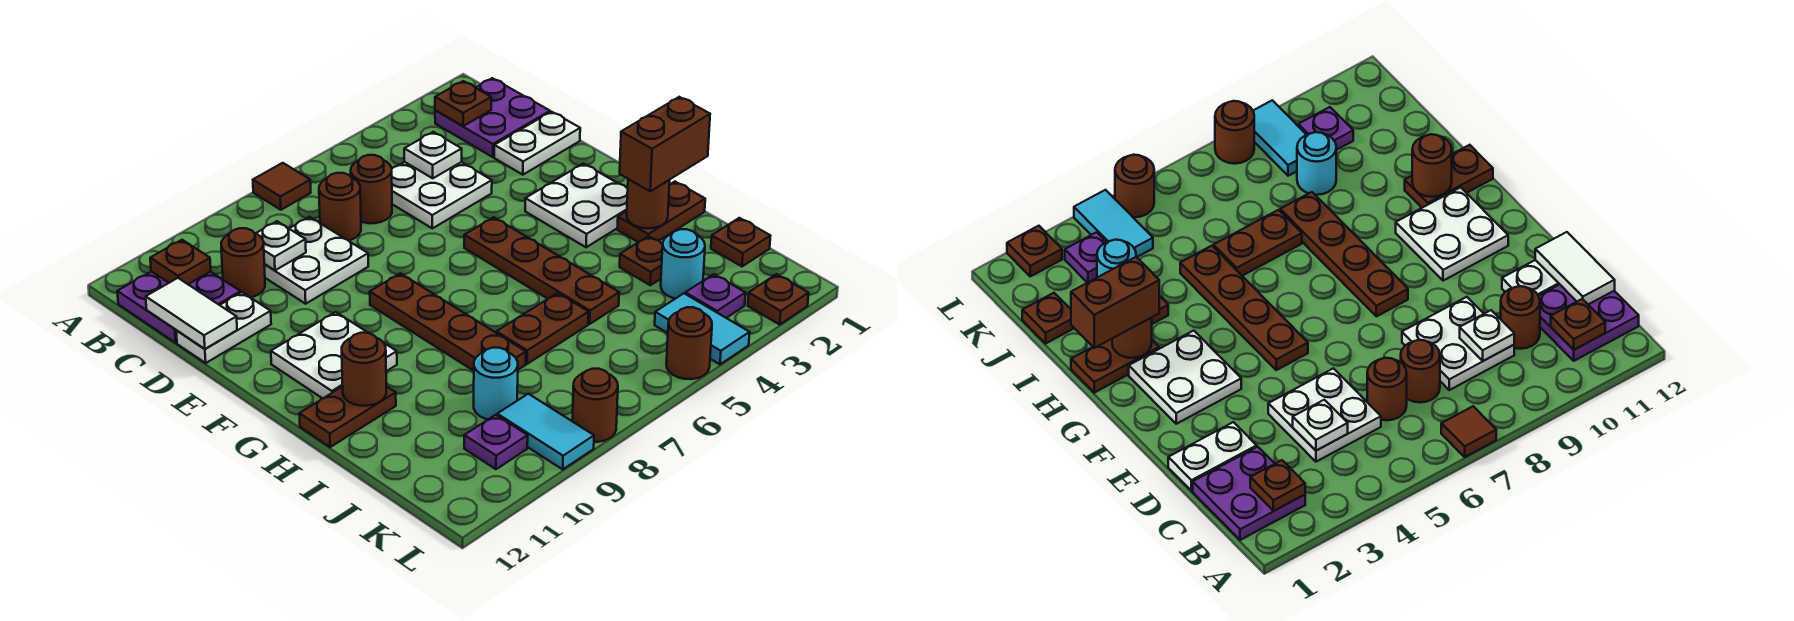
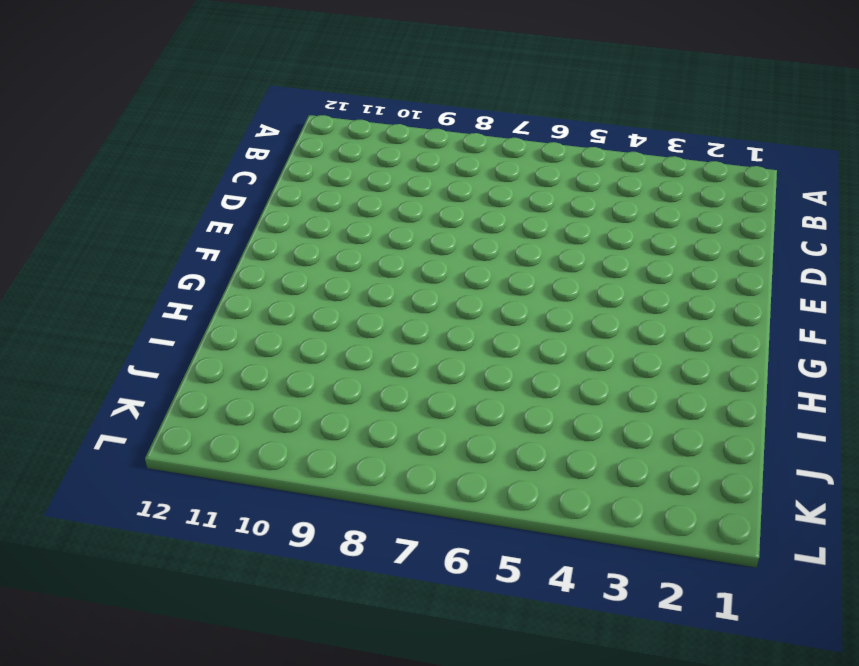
none -> brown 1x1 tile [253,163,311,210]
none -> purple 2x2 plate [435,78,550,157]
none -> purple 2x2 plate [117,271,241,343]
none -> white 2x2 plate [392,162,492,228]

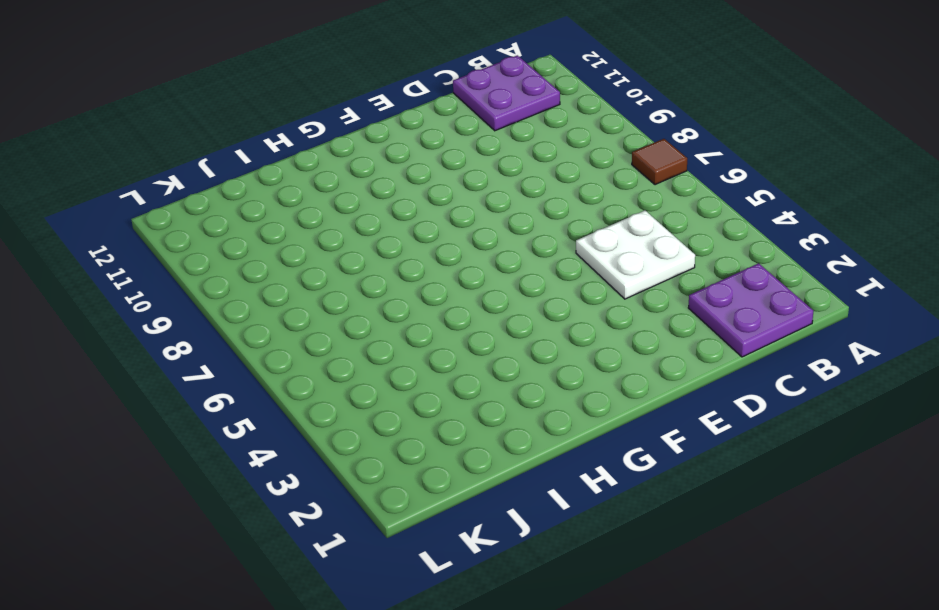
none -> brown 1x1 round brick [351,155,392,223]
none -> brown 1x1 round brick [319,173,361,241]
none -> white 2x2 plate [264,217,368,304]
none -> brown 1x1 round brick [221,228,265,297]

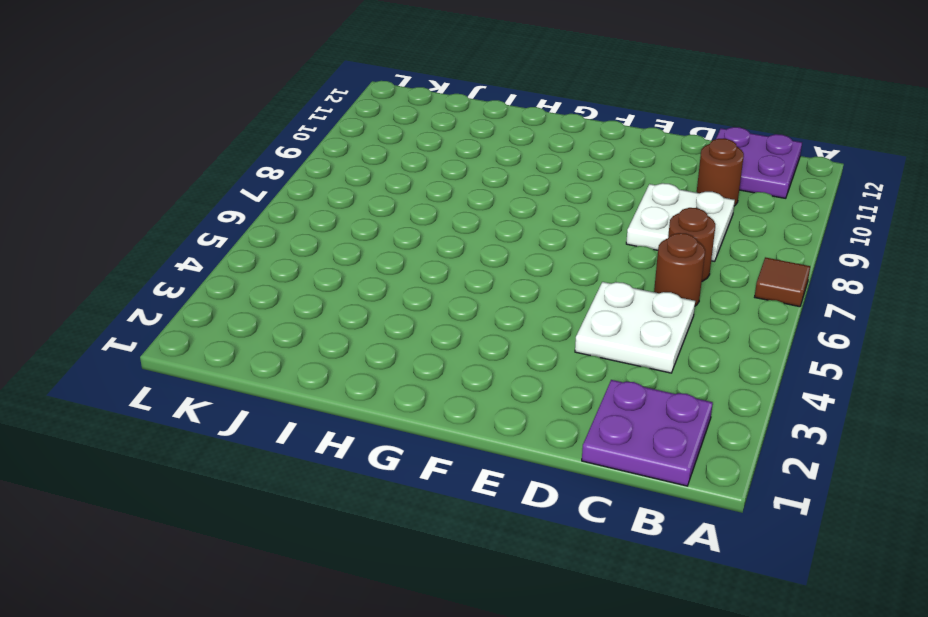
none -> white 1x2 plate [494,112,580,175]
none -> white 1x2 plate [176,292,271,363]
none -> white 2x2 plate [525,164,628,247]
none -> brown 1x4 plate [464,217,619,324]

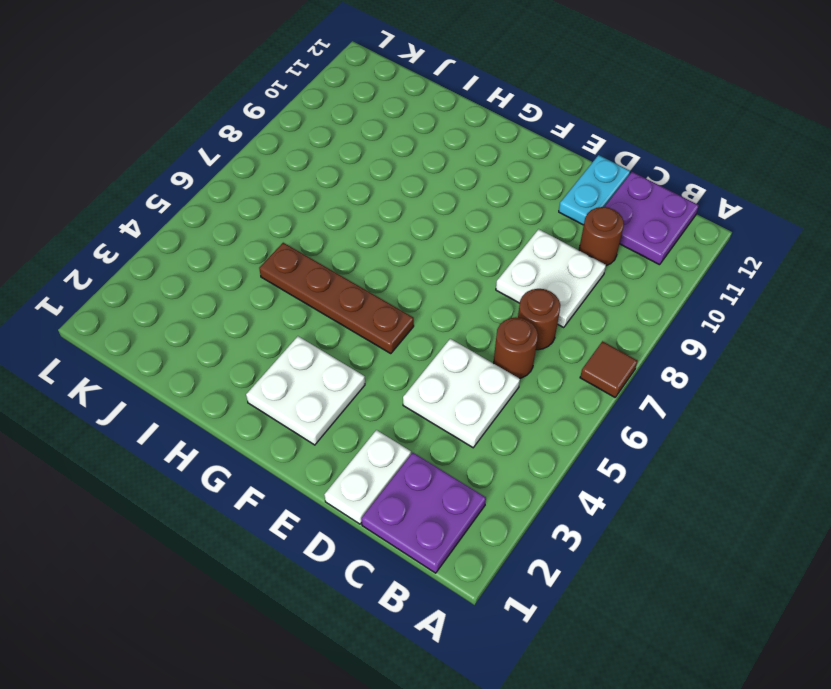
cyan 1x2 plate [559,155,630,225] -> white 1x2 plate [176,292,271,363]
none -> brown 1x4 plate [370,273,526,371]
none -> white 2x2 plate [271,312,397,399]
none -> brown 1x2 plate [617,182,705,242]
none -> brown 1x2 plate [299,386,396,447]

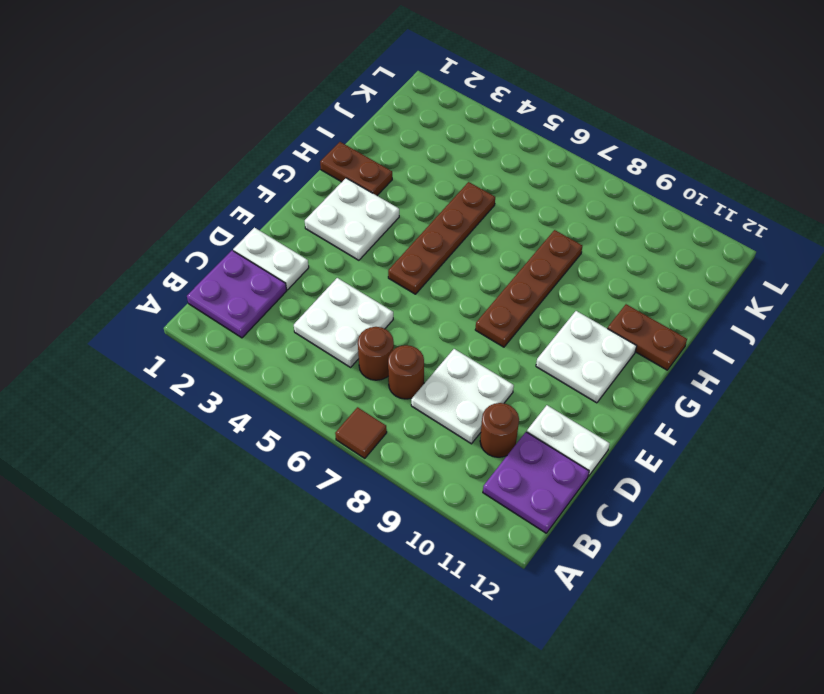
none -> brown 1x1 plate [620,236,663,285]
none -> brown 1x2 plate [496,293,589,364]
none -> brown 1x1 plate [711,218,770,266]
none -> cyan 1x1 round brick [661,229,705,299]

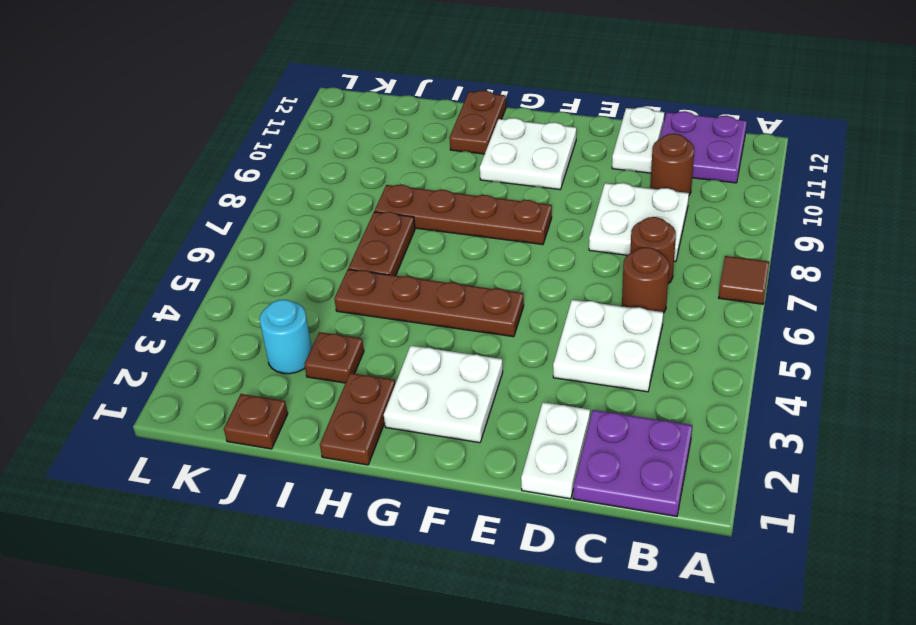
none -> cyan 1x1 round brick [474,348,518,419]
none -> purple 1x1 plate [685,274,745,318]
none -> cyan 1x2 tile [655,293,750,364]
none -> cyan 1x2 tile [497,394,594,469]

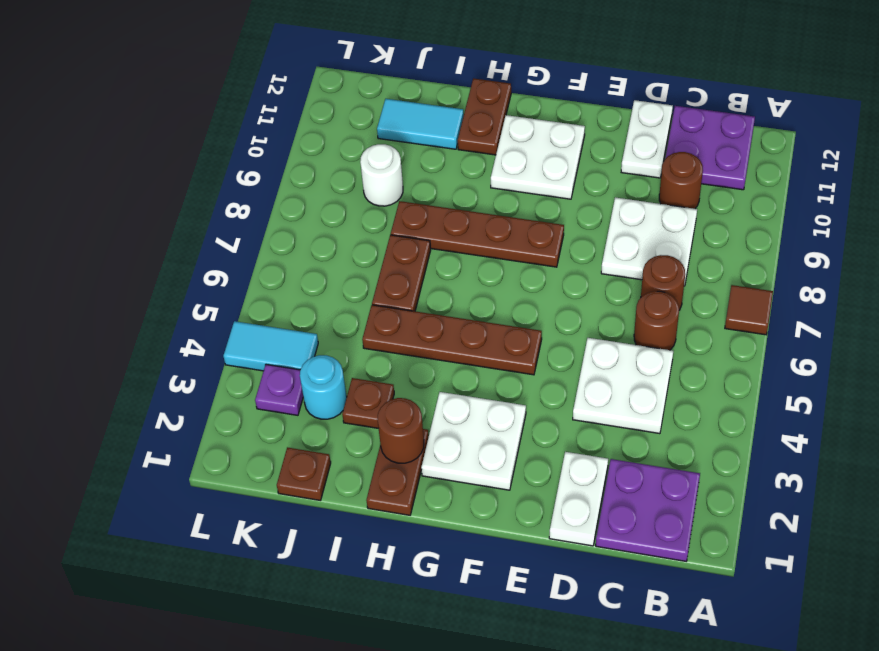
cyan 1x2 tile [377,99,464,149] -> cyan 1x2 tile moved to [497,394,594,469]
white 1x1 round brick [360,144,403,206] -> cyan 1x1 round brick [474,348,518,419]
none -> purple 1x1 plate [464,415,528,469]
none -> brown 1x1 plate [748,274,809,324]
none -> brown 1x1 round brick [666,307,712,379]
none -> brown 1x1 round brick [572,369,618,442]

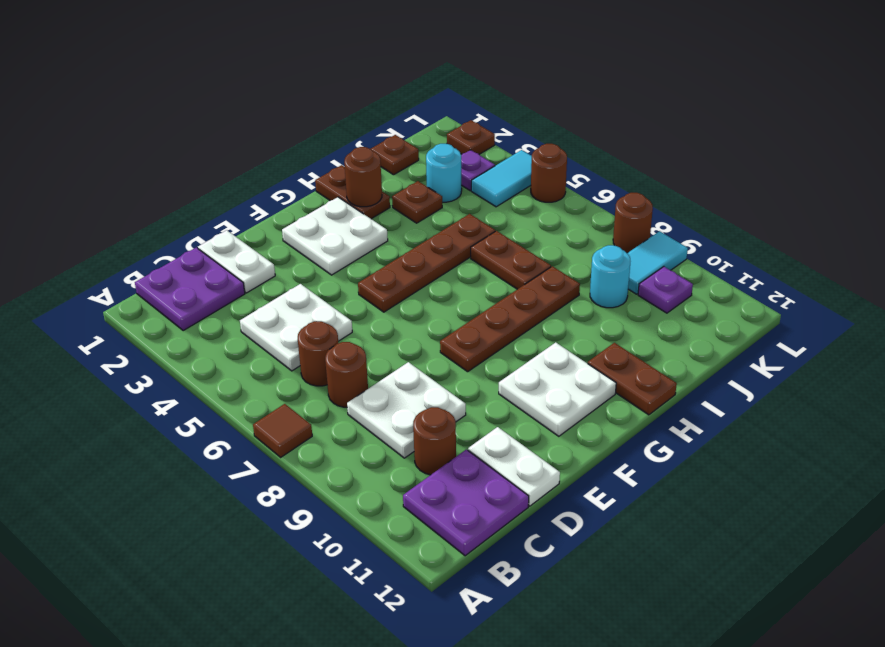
none -> brown 1x1 plate [435,81,491,126]
none -> brown 1x1 plate [150,240,211,284]
none -> white 1x1 plate [404,132,462,178]
none -> white 1x1 plate [256,221,306,270]

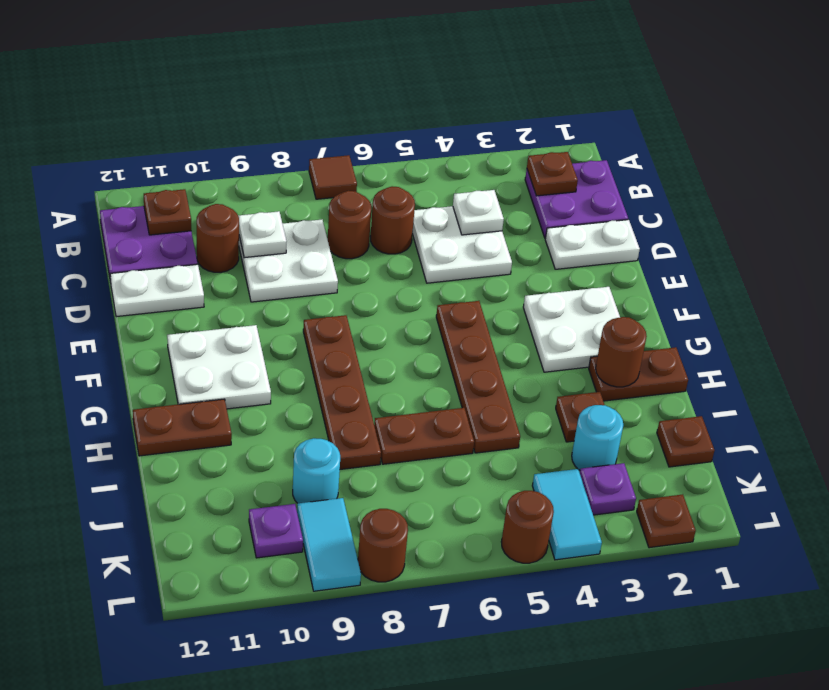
none -> white 1x2 tile [146,278,237,349]
none -> brown 1x1 round brick [342,333,386,406]
none -> brown 1x2 brick [620,97,710,191]

